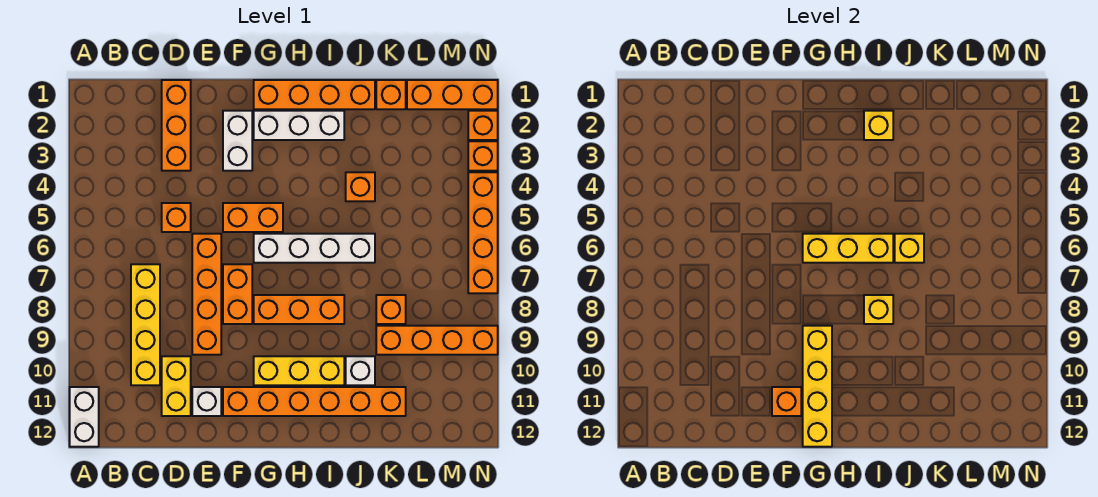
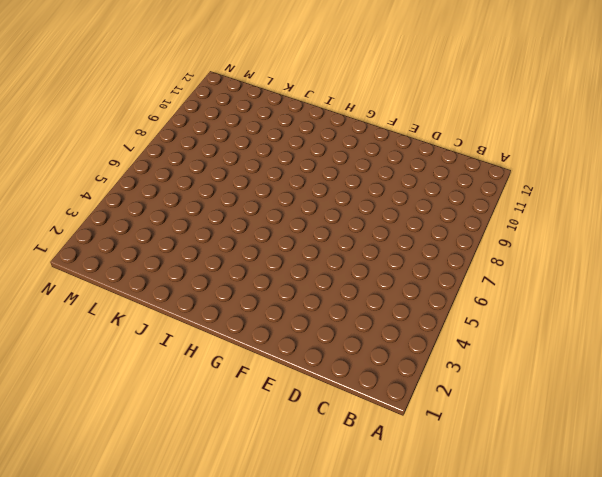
none -> white 1x2 brick [70,387,99,447]
none -> yellow 1x4 brick [131,264,160,385]
none -> orange 1x3 brick [162,80,191,171]
none -> orange 1x1 brick [162,203,191,232]

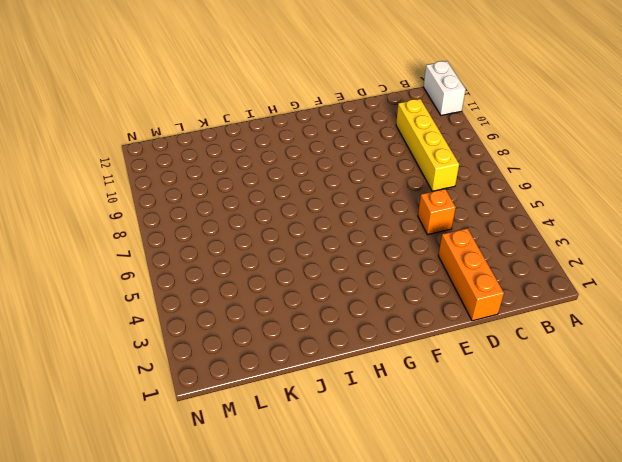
none -> yellow 1x2 brick [162,356,191,416]
none -> orange 1x4 brick [192,234,221,355]
none -> white 1x1 brick [192,387,221,416]
none -> white 1x2 brick [223,111,252,171]

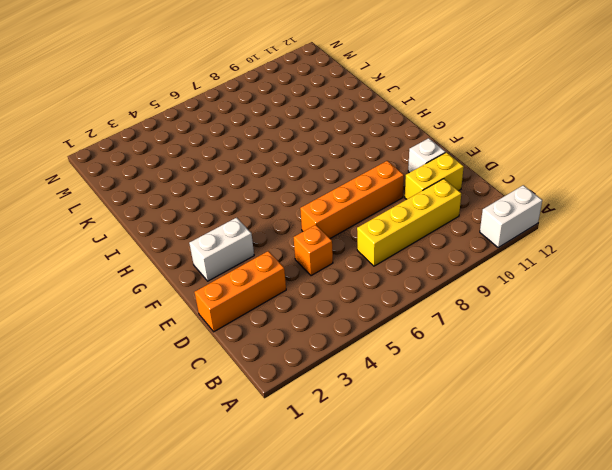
none -> orange 1x2 brick [223,203,283,232]
none -> orange 1x2 brick [223,264,252,324]
none -> orange 1x6 brick [223,387,406,416]
none -> orange 1x4 brick [254,80,375,109]

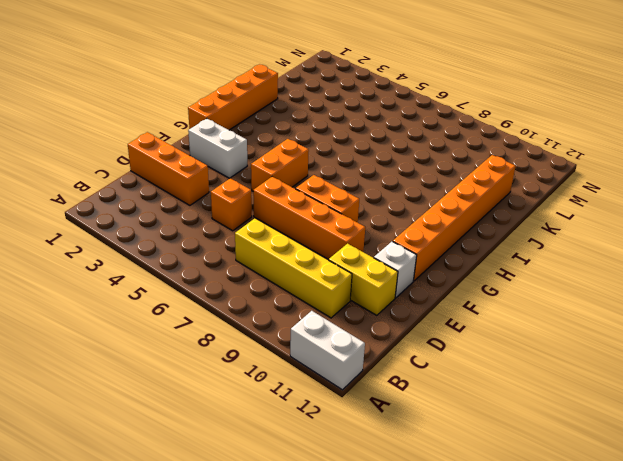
none -> white 1x3 brick [254,111,344,140]
none -> white 1x4 brick [254,234,375,263]
none -> orange 1x3 brick [254,295,344,324]
none -> yellow 1x3 brick [254,356,344,385]

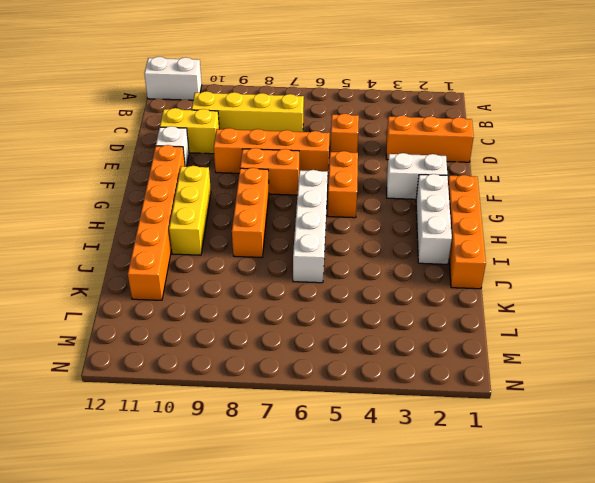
none -> orange 1x1 brick [346,172,375,201]
none -> white 1x1 brick [346,356,375,385]
none -> orange 1x1 brick [376,80,406,109]
none -> orange 1x1 brick [376,295,406,324]

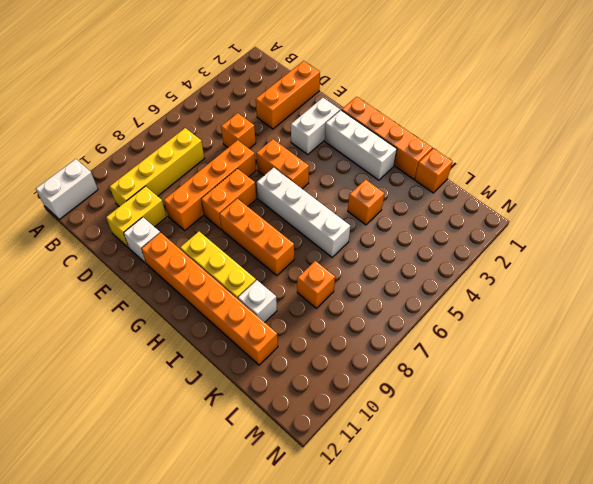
none -> orange 1x4 brick [376,326,498,355]
none -> orange 1x3 brick [407,80,498,109]
none -> orange 1x1 brick [468,111,498,140]
none -> orange 1x1 brick [468,141,498,171]

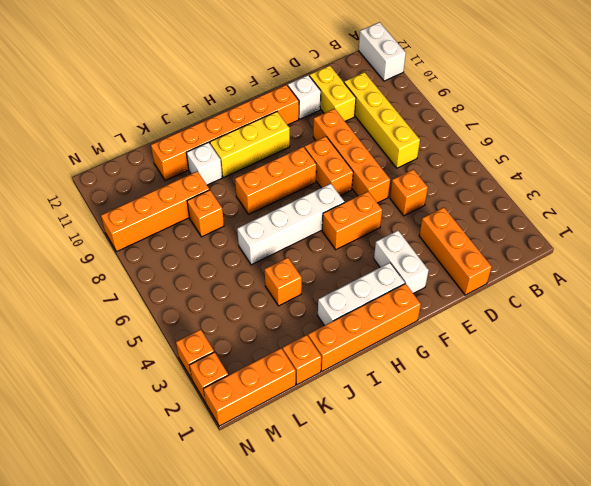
none -> orange 1x4 brick [468,172,498,293]
none -> orange 1x1 brick [772,387,801,416]
none -> yellow 1x3 brick [803,234,893,263]
none -> yellow 1x4 brick [803,326,832,447]

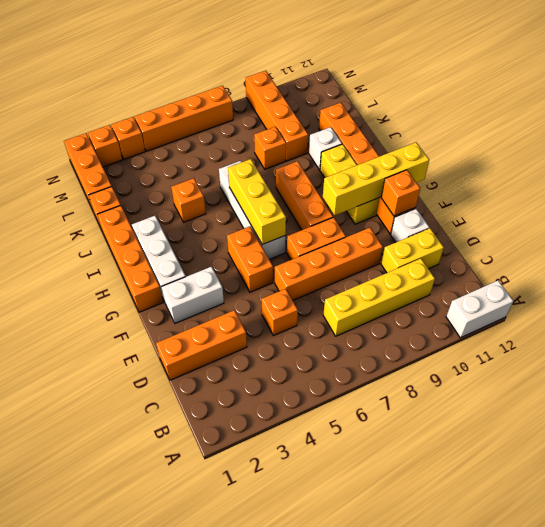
none -> yellow 1x1 brick [864,111,893,140]
none -> yellow 1x1 brick [864,295,893,324]
none -> yellow 1x1 brick [895,234,924,263]

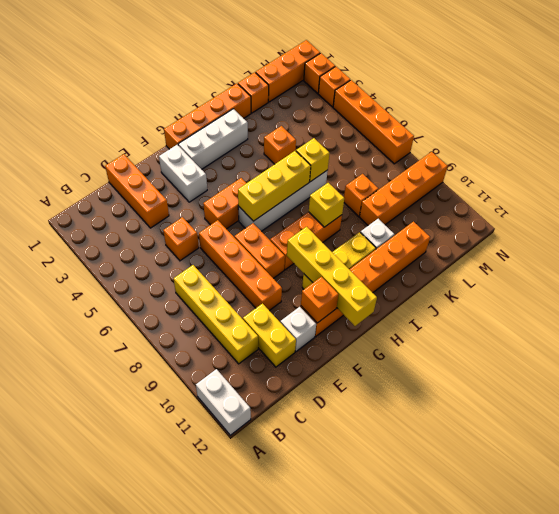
none -> yellow 1x1 brick [864,111,893,140]

